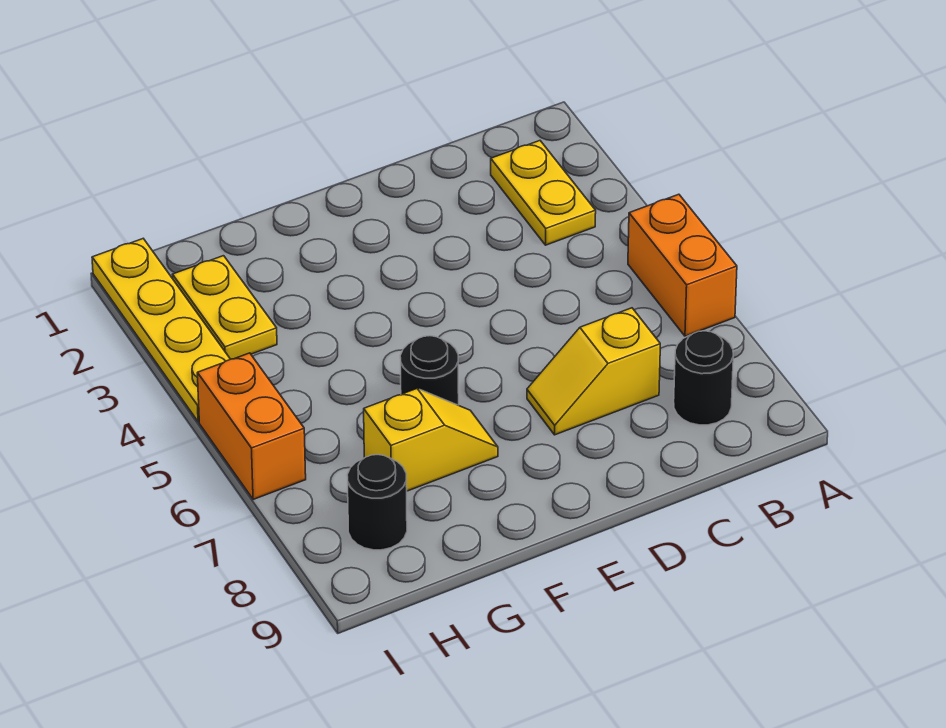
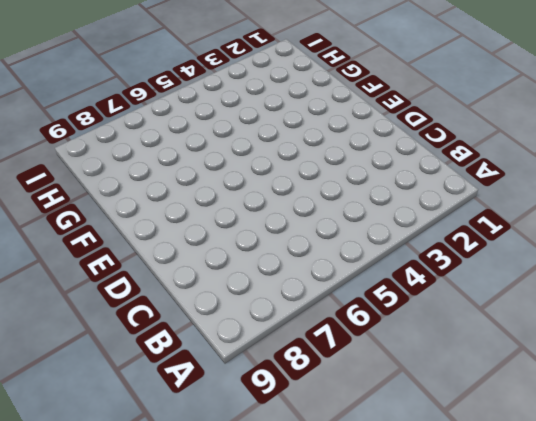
none -> orange 1x2 brick [628,194,737,336]
none -> yellow 1x2 plate [491,141,596,245]

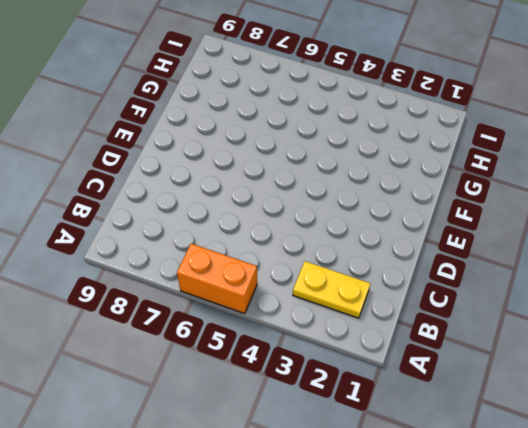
none -> black 1x1 round brick [674,331,733,425]
none -> yellow 1x2 slope [527,308,660,435]

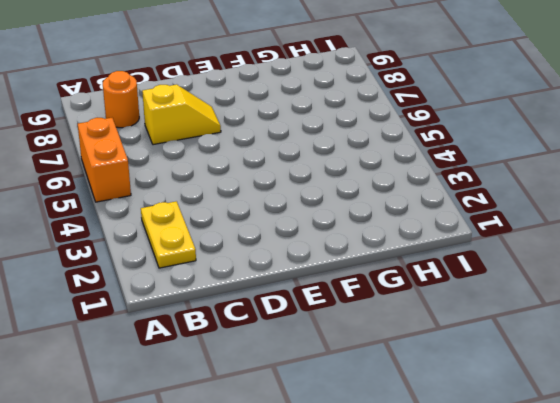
orange 1x1 round brick [103,71,139,128] -> black 1x1 round brick [674,331,733,425]
none -> black 1x1 round brick [400,336,459,405]
none -> yellow 1x2 slope [364,389,498,491]

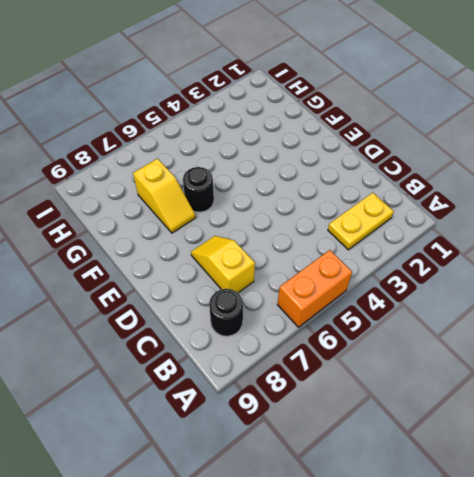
none -> yellow 1x2 plate [173,256,277,359]
none -> black 1x1 round brick [347,455,407,550]

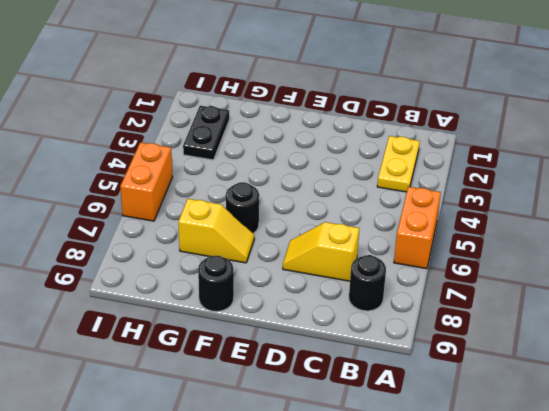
black 1x1 round brick [198,256,234,312] -> black 1x1 round brick moved to [347,455,407,550]
black 1x2 plate [183,106,229,160] -> yellow 1x2 plate [173,256,277,359]
none -> yellow 1x4 plate [92,239,230,422]

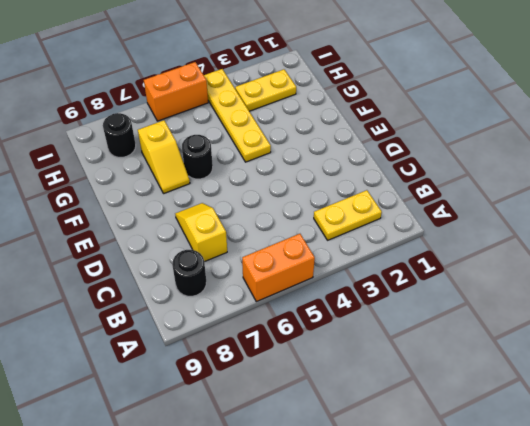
yellow 1x4 plate [204,69,271,162] -> yellow 1x4 plate turned to [92,239,230,422]

